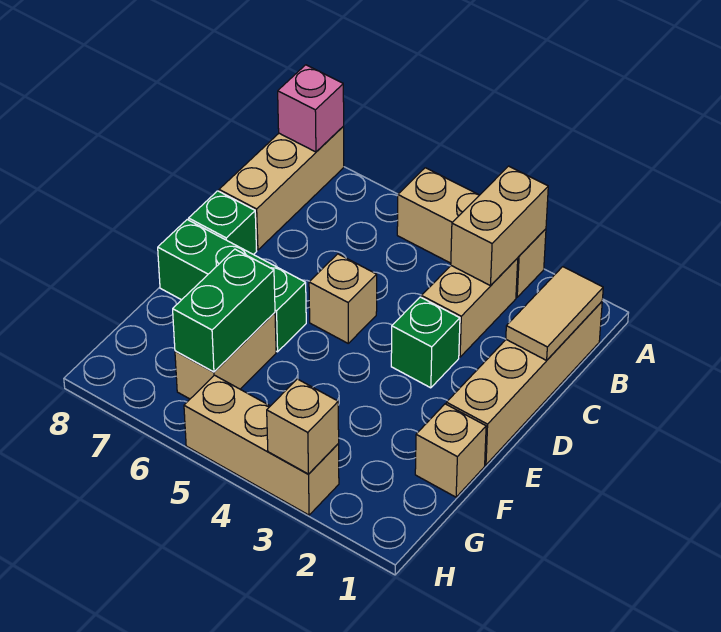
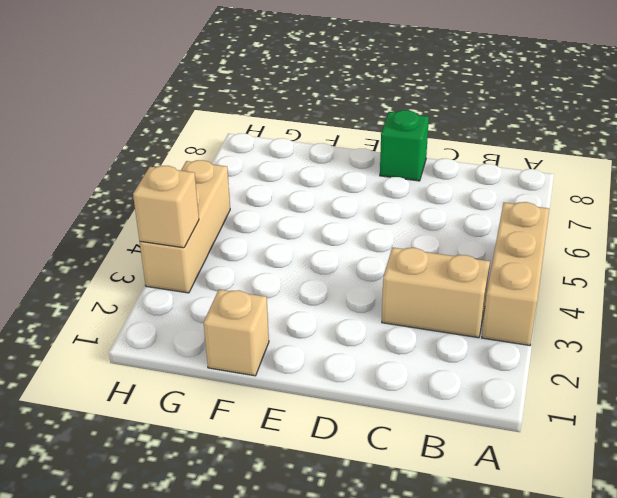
none -> tan 1x3 brick [219,127,344,250]
none -> tan 1x4 brick [446,302,602,465]
none -> green 1x1 brick [391,297,460,388]

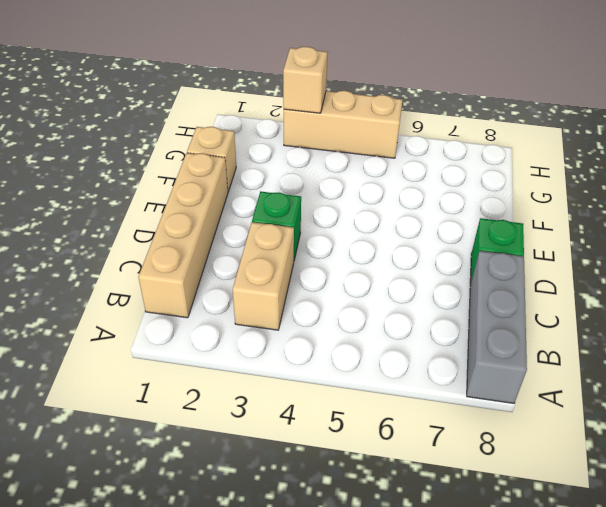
grey 1x3 brick [467,251,527,403] -> tan 1x3 brick [219,127,344,250]
none -> tan 1x3 brick [397,168,546,297]
none -> tan 1x1 brick [309,254,377,343]
none -> green 1x3 brick [158,220,306,352]

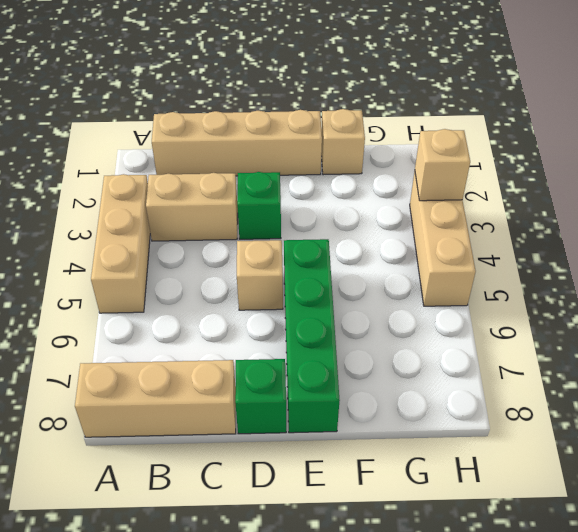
green 1x4 brick [284,239,340,433] -> green 1x3 brick [158,220,306,352]
none -> tan 1x2 brick [175,313,276,399]
none -> tan 1x2 brick [451,166,548,286]
none -> pink 1x1 brick [278,65,344,152]

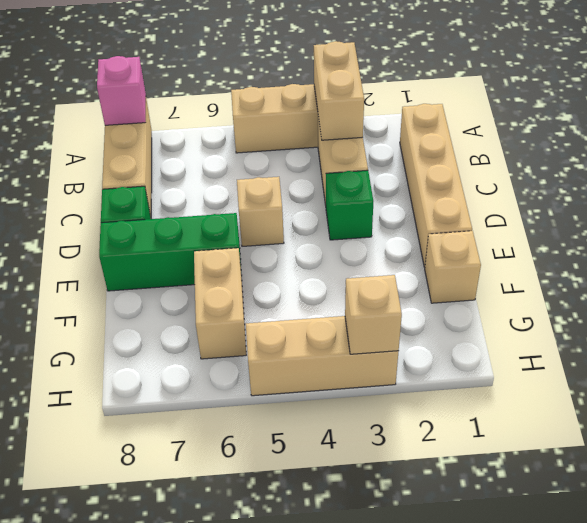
none -> tan 1x2 tile [506,267,603,360]
none -> green 1x2 brick [173,249,275,372]

